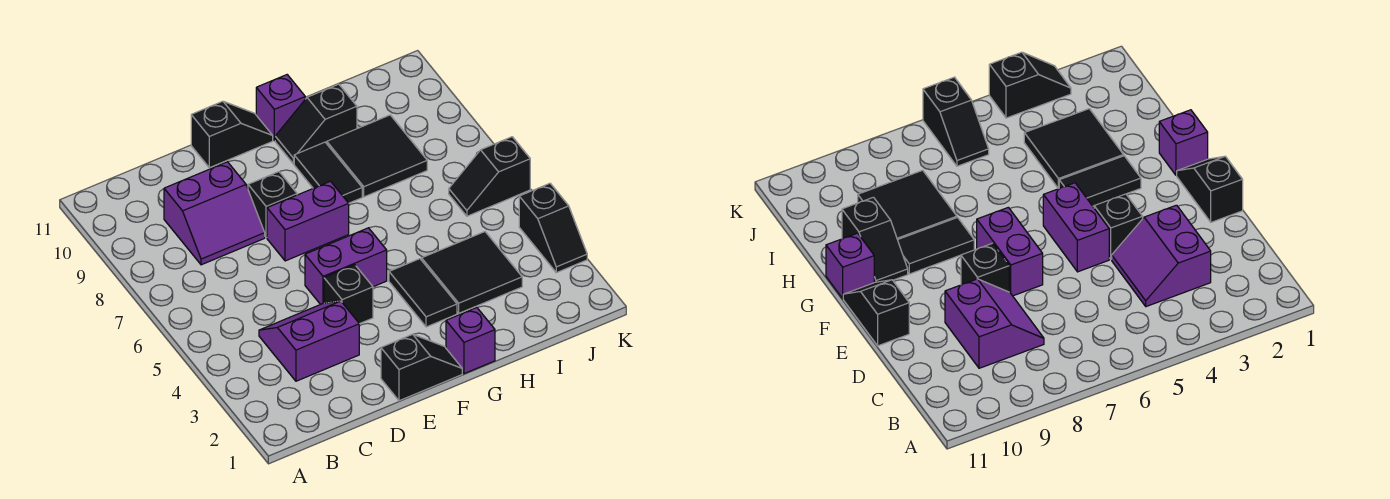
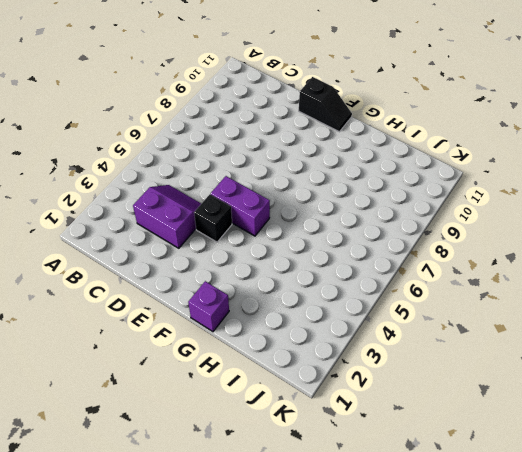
none -> purple 2x2 slope [164,162,265,265]
none -> black 1x2 slope [381,334,462,401]
none -> purple 1x2 brick [267,181,349,261]

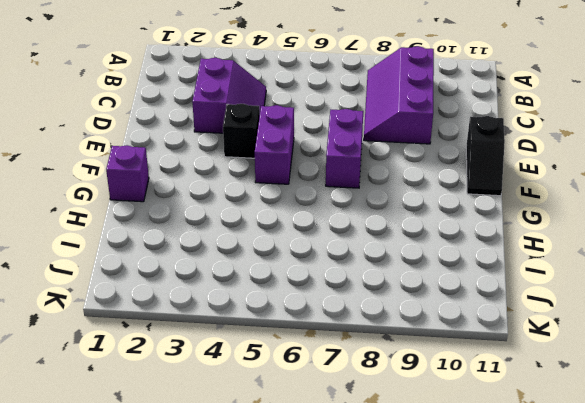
purple 2x3 slope [364,46,434,144] -> purple 2x2 slope [164,162,265,265]
none -> black 1x2 slope [381,334,462,401]
none -> black 1x1 brick [248,172,297,238]
none -> black 1x2 tile [389,259,457,327]

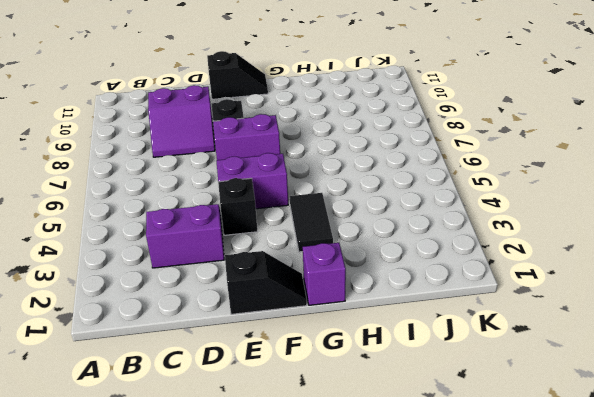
none -> black 1x2 tile [294,142,362,203]
none -> black 1x2 slope [275,84,357,164]
none -> purple 1x1 brick [256,75,305,141]

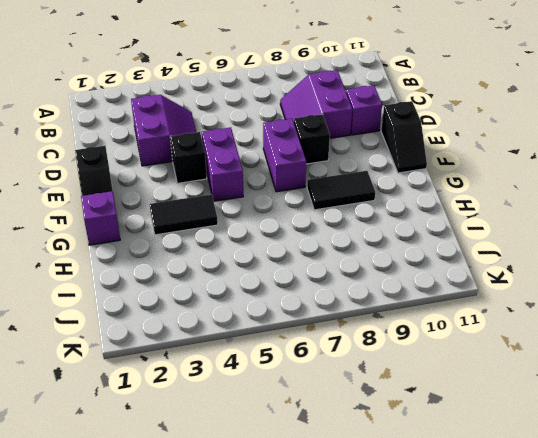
purple 1x1 brick [346,85,382,135] -> purple 1x1 brick moved to [256,75,305,141]
none -> black 1x2 slope [275,84,357,164]
none -> black 2x2 tile [422,232,522,313]
none -> black 2x2 tile [327,115,427,197]

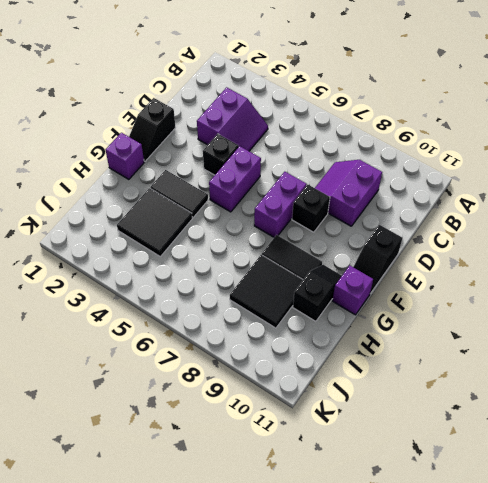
none -> black 1x2 slope [449,137,530,216]
none -> black 1x2 slope [519,183,587,273]

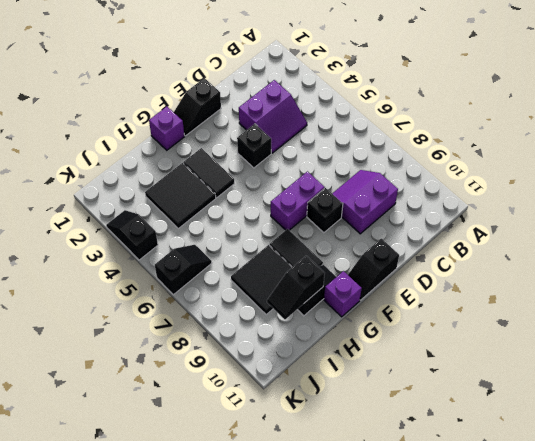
black 1x2 slope [267,256,325,319] -> none
none -> purple 1x2 brick [305,228,387,304]

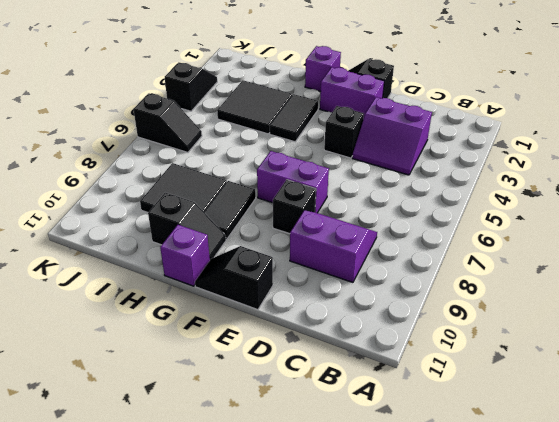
purple 1x2 brick [320,67,384,119] -> purple 1x2 brick moved to [305,228,387,304]

